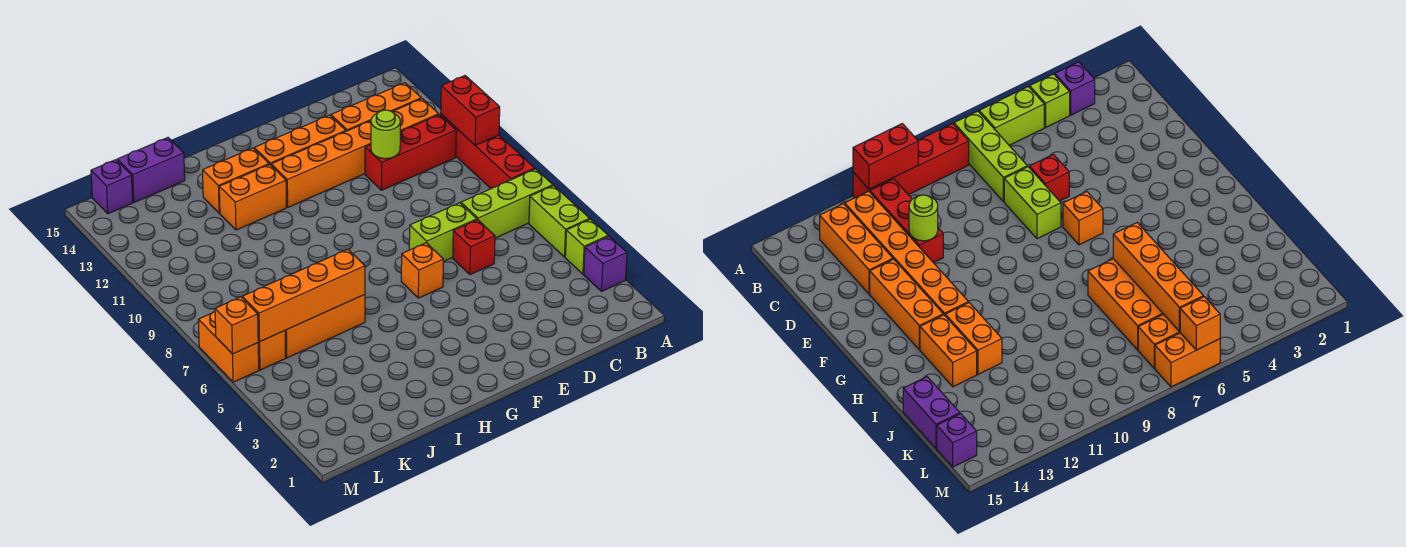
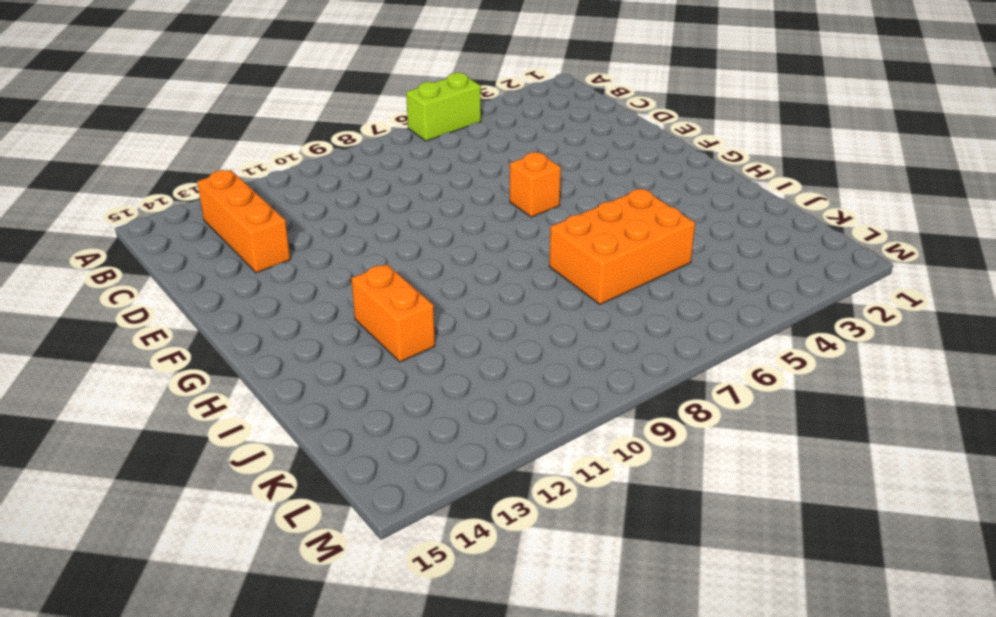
orange 2x3 brick [549,189,695,304] -> orange 2x3 brick turned to [285,295,365,358]
none -> purple 1x1 brick [584,236,627,291]
none -> lime 1x1 brick [565,219,608,274]
none -> lime 1x3 brick [461,169,553,238]

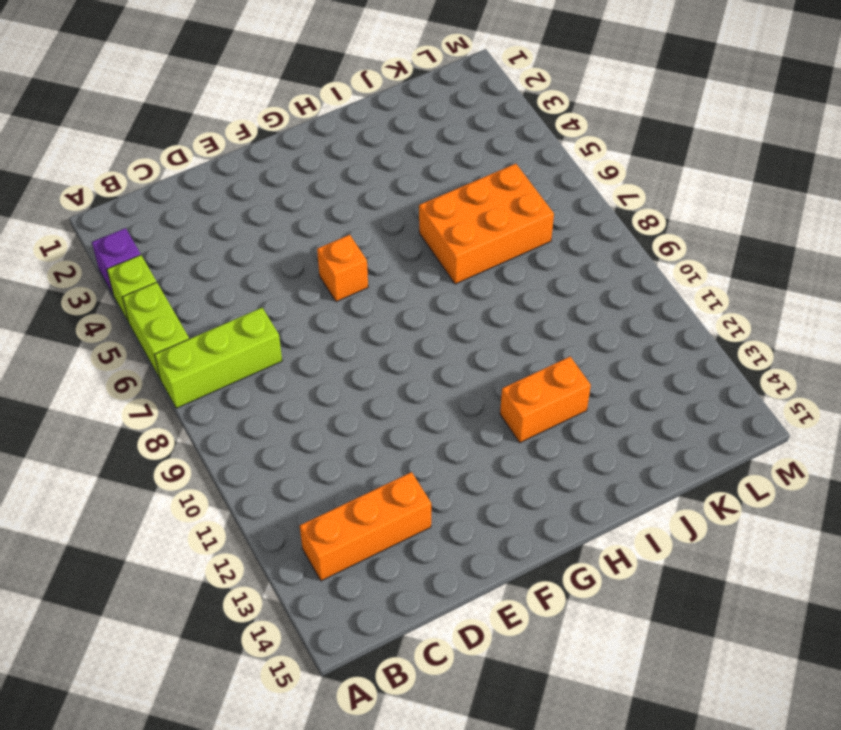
none -> red 1x4 brick [441,114,535,189]
none -> red 1x3 brick [365,115,456,190]
none -> orange 1x6 brick [271,99,439,207]

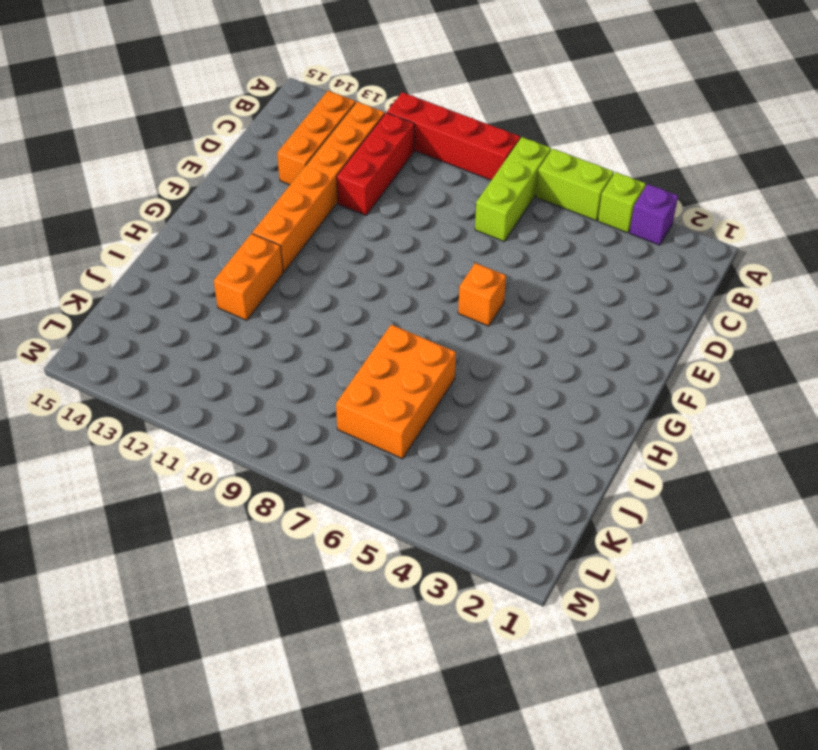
none -> red 1x1 brick [453,220,495,275]
none -> lime 1x2 brick [409,203,477,262]
none -> orange 1x3 brick [254,115,346,165]

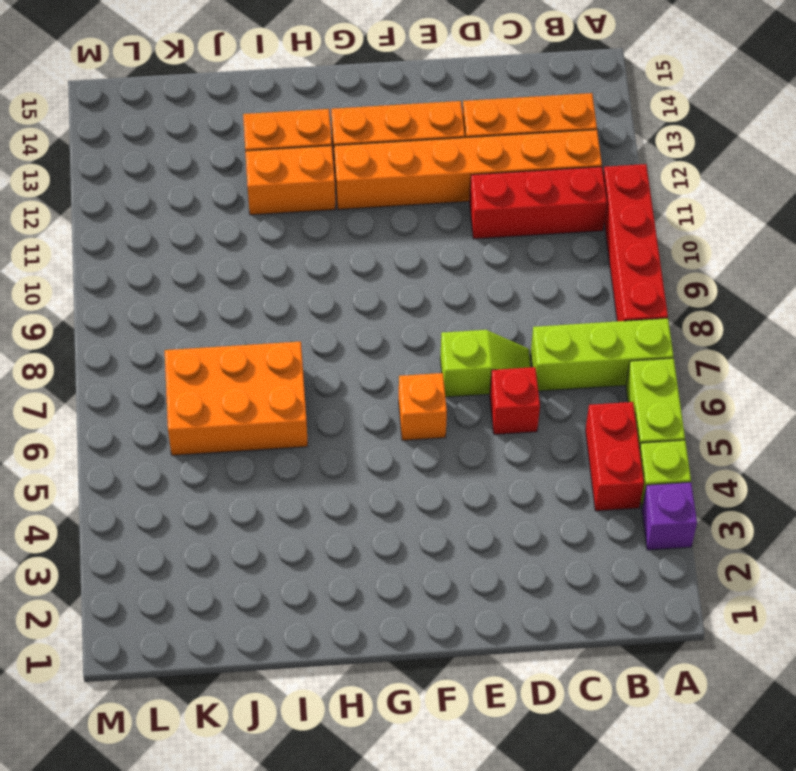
red 1x2 brick [585,402,644,511] -> red 1x2 brick moved to [441,76,500,145]
lime 1x2 slope [440,330,531,397] -> lime 1x2 brick [409,203,477,262]
none -> purple 1x2 brick [117,138,185,202]
none -> orange 1x2 brick [258,331,286,370]
none -> purple 1x1 brick [91,160,133,214]

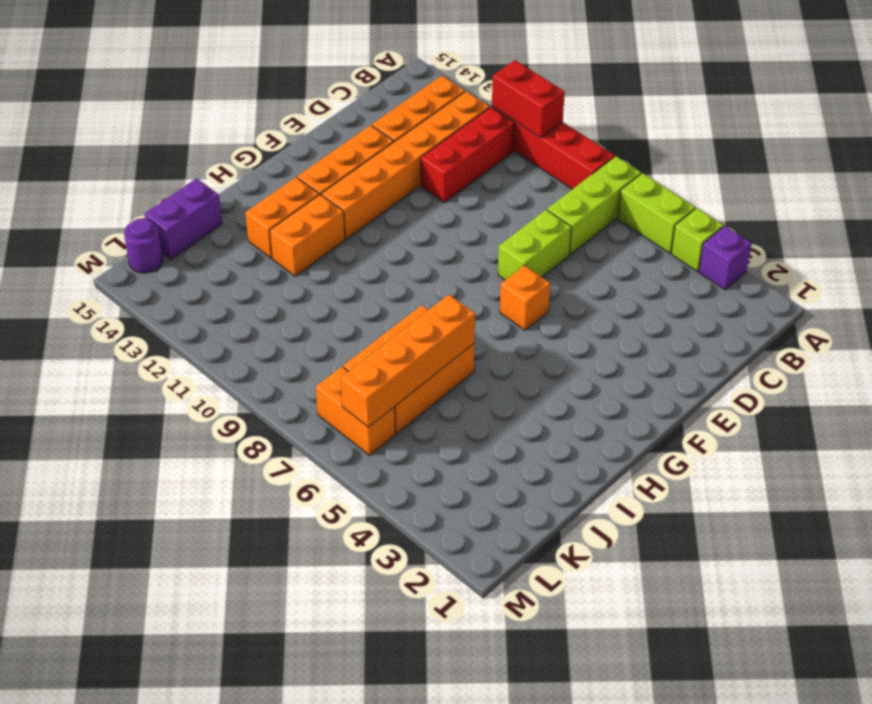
purple 1x1 round brick [124,219,163,273] -> purple 1x1 brick [91,160,133,214]
none -> red 1x1 brick [453,220,495,275]
none -> orange 1x2 brick [198,311,259,382]
none -> lime 1x1 round brick [371,110,400,159]

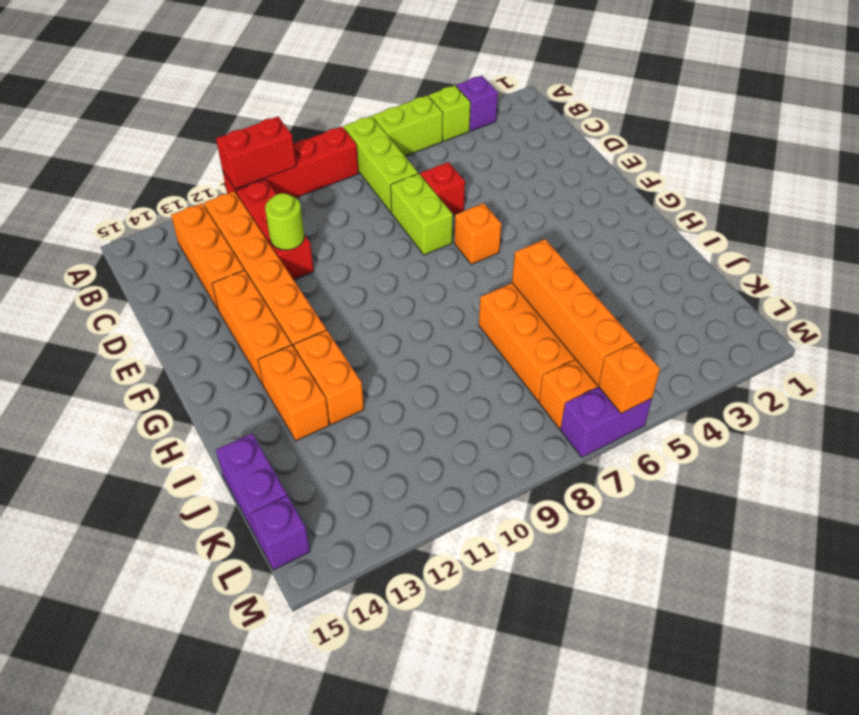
purple 1x2 brick [560,387,652,457] -> orange 1x2 brick [198,311,259,382]

